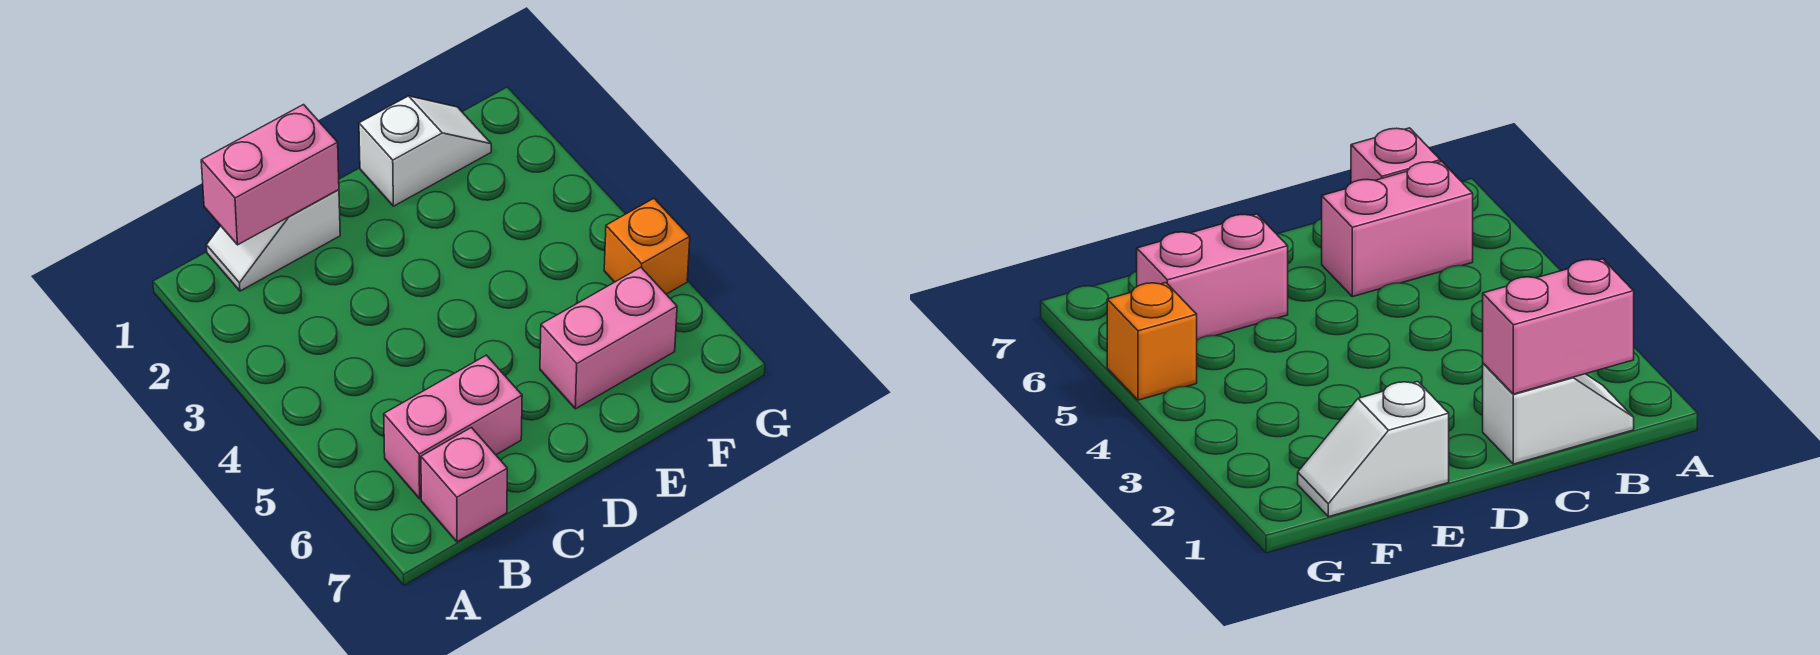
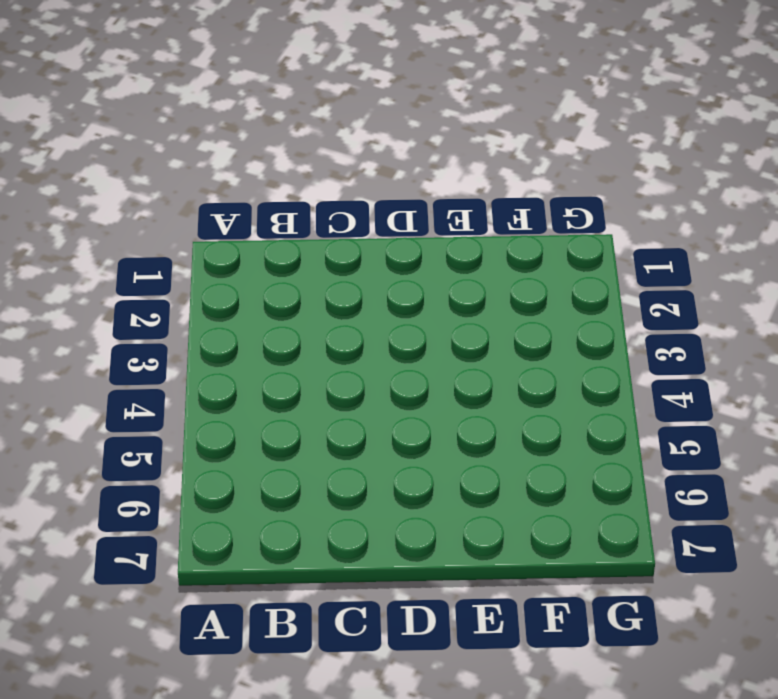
none -> white 1x2 slope [206,190,340,291]
none -> pink 1x2 brick [384,355,522,499]

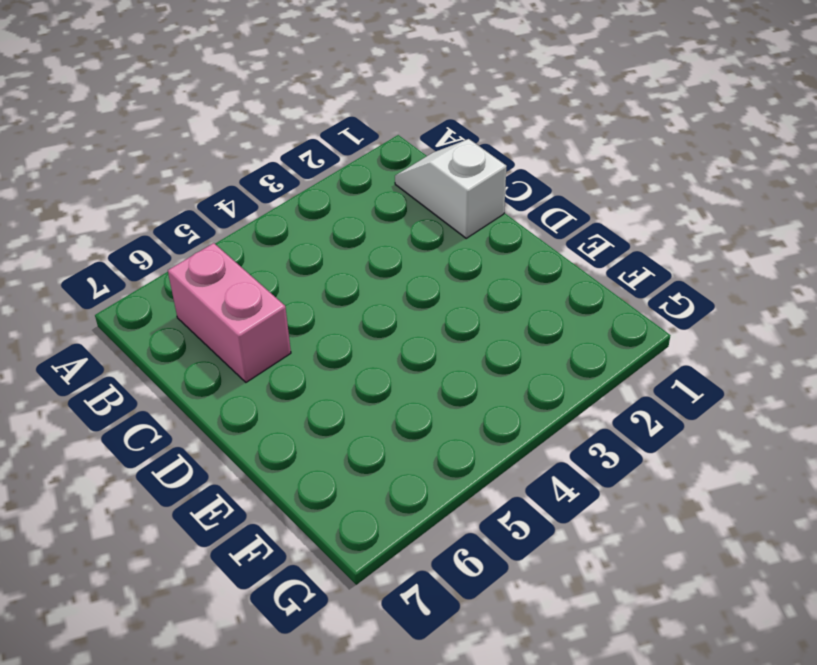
none -> pink 1x1 brick [421,428,507,542]
none -> white 1x2 slope [359,96,491,206]

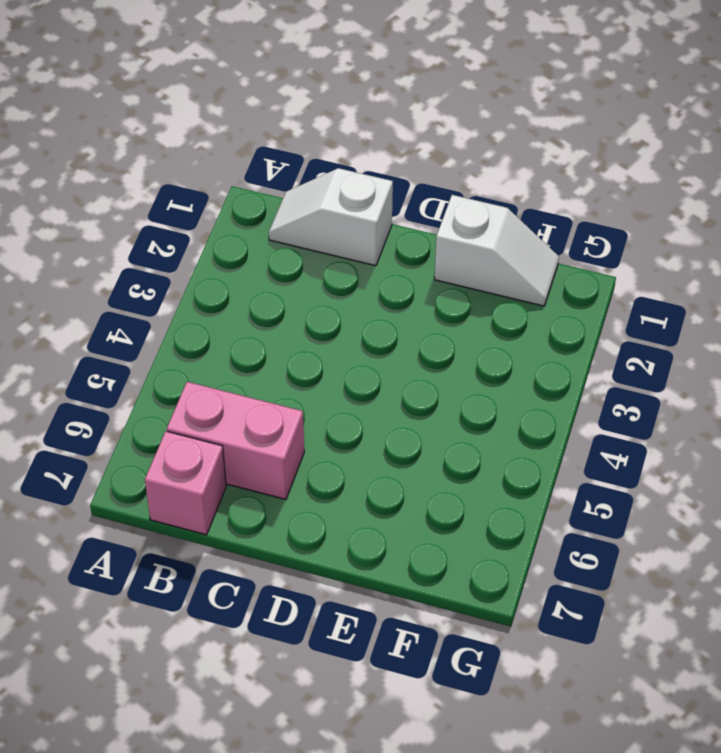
none -> pink 1x2 brick [540,268,677,409]
none -> orange 1x1 brick [604,198,690,294]

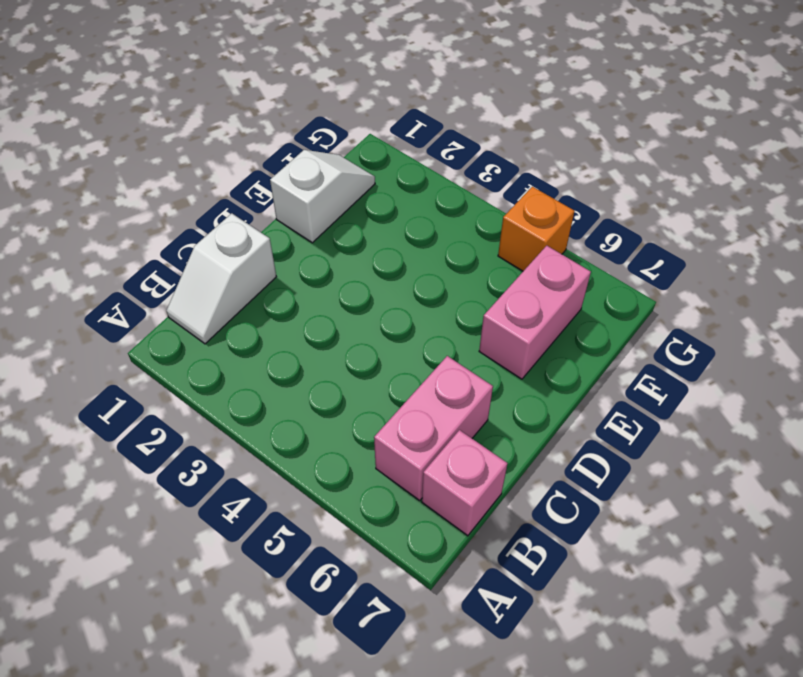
none -> pink 1x2 brick [201,105,339,245]

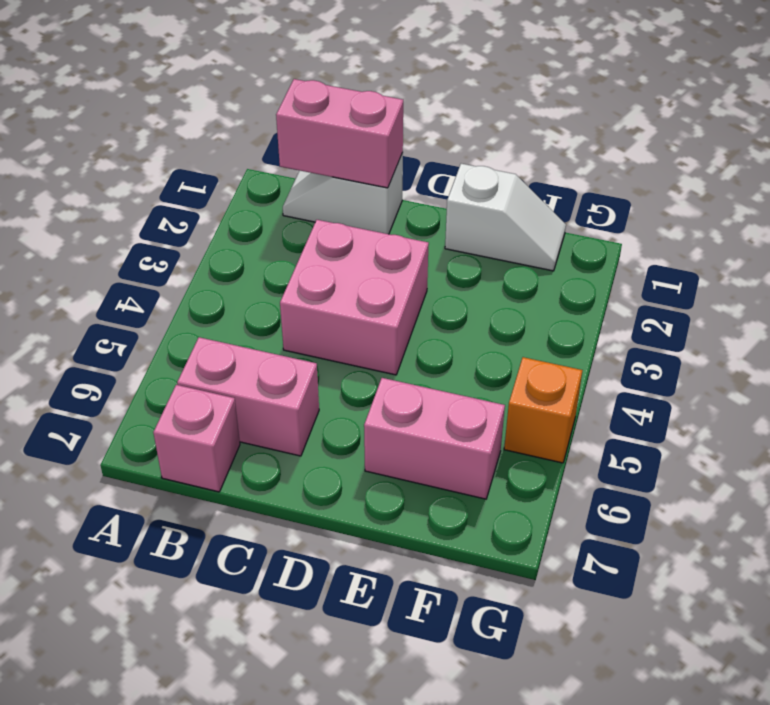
pink 2x2 brick [280,220,429,375] -> none

